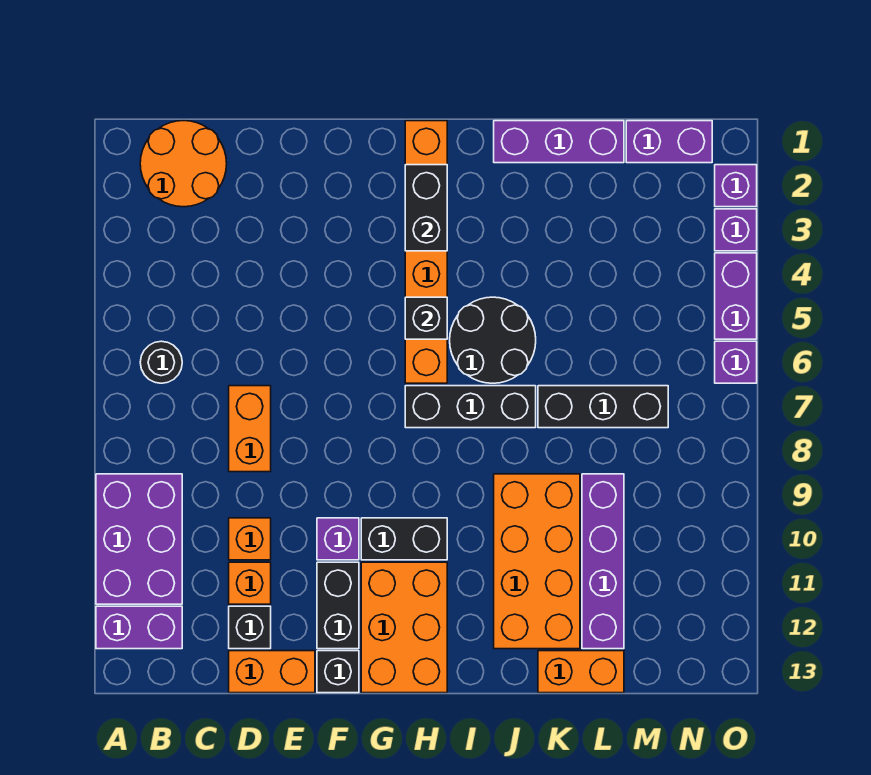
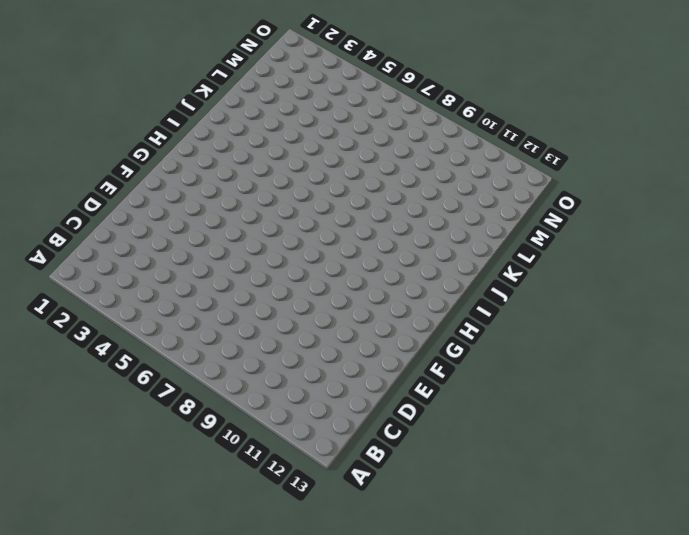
none -> purple 2x3 brick [96,474,182,604]
none -> purple 1x2 brick [96,606,182,649]
none -> orange 2x2 round brick [140,121,227,207]

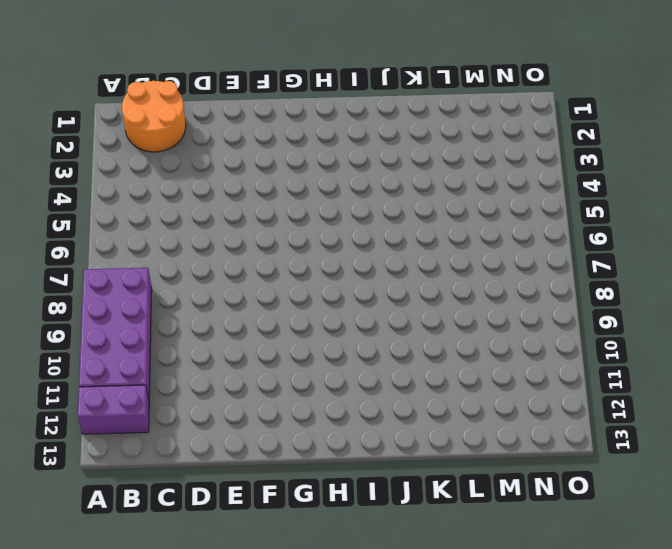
purple 2x4 brick [79,268,152,399] -> purple 2x3 brick [96,474,182,604]
none -> black 1x1 round brick [140,341,182,383]
none -> orange 1x2 brick [229,386,271,472]
none -> orange 1x1 brick [229,518,271,560]

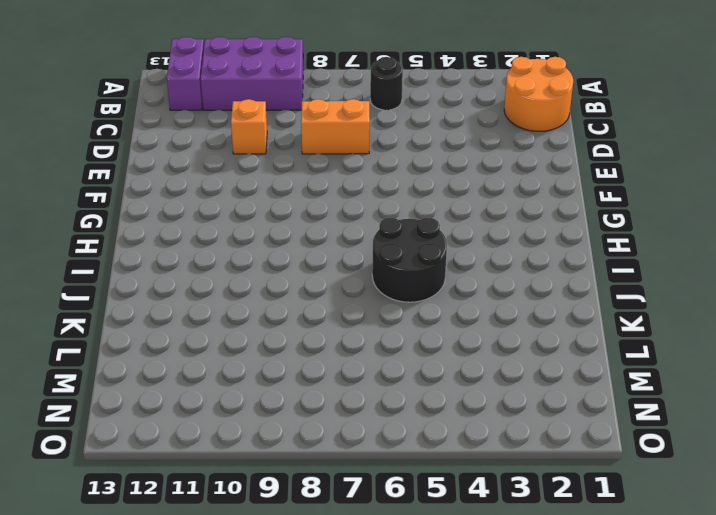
none -> orange 1x1 brick [229,562,271,604]
none -> black 1x1 brick [229,606,271,649]
none -> orange 1x2 brick [229,651,315,693]

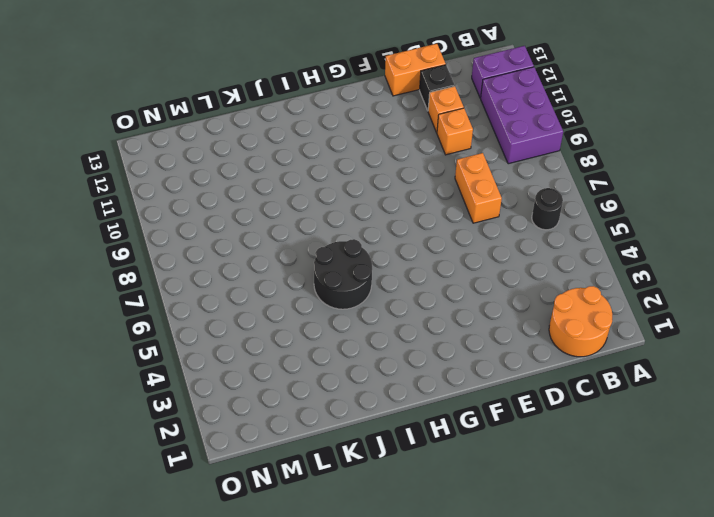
none -> purple 1x1 brick [317,518,359,560]
none -> black 1x2 brick [317,562,359,649]
none -> black 1x1 brick [317,651,359,693]

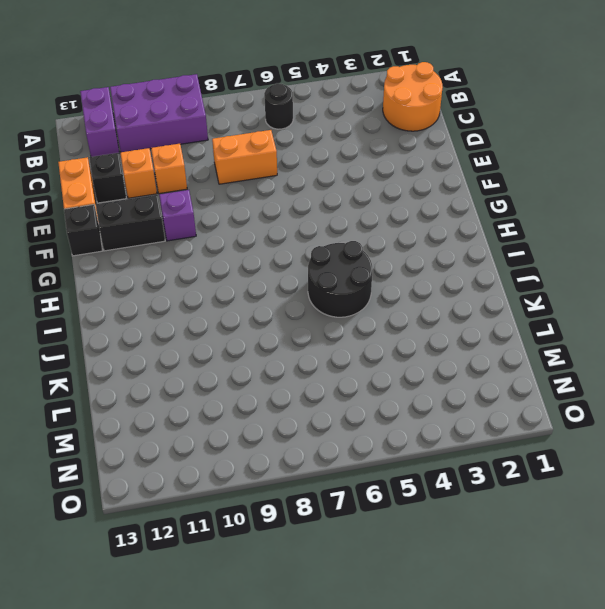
none -> black 1x2 brick [361,518,447,560]
none -> orange 2x3 brick [361,562,447,693]
none -> orange 1x6 brick [405,121,447,383]

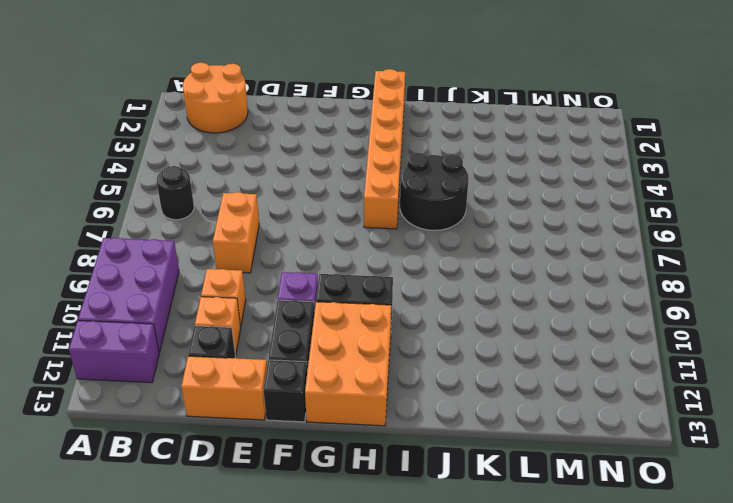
none -> black 1x3 brick [405,386,536,428]
none -> purple 1x3 brick [494,121,624,163]
none -> orange 2x4 brick [494,474,580,649]

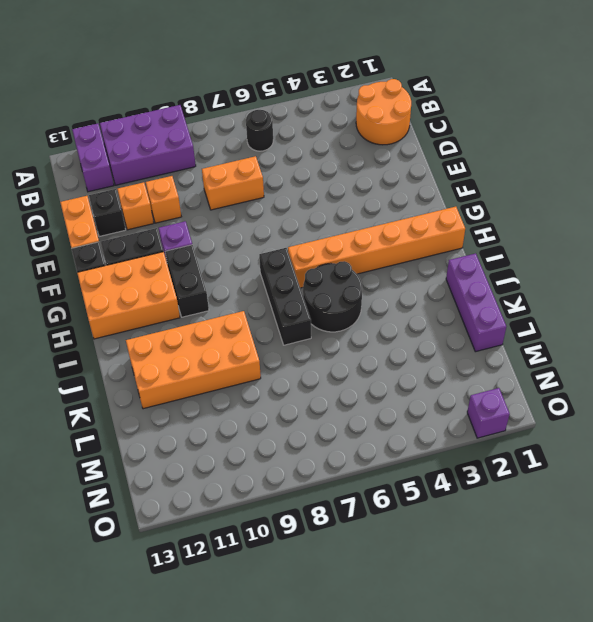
none -> black 1x3 brick [538,386,668,428]
none -> orange 1x2 brick [538,651,624,693]
none -> purple 1x4 brick [582,474,624,649]

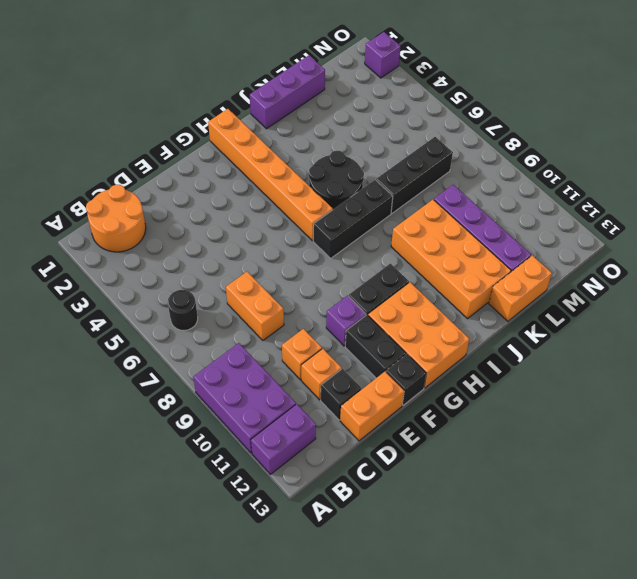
none -> purple 1x2 brick [626,121,712,163]
none -> purple 1x1 brick [715,209,757,251]
none -> purple 1x2 brick [715,253,757,339]

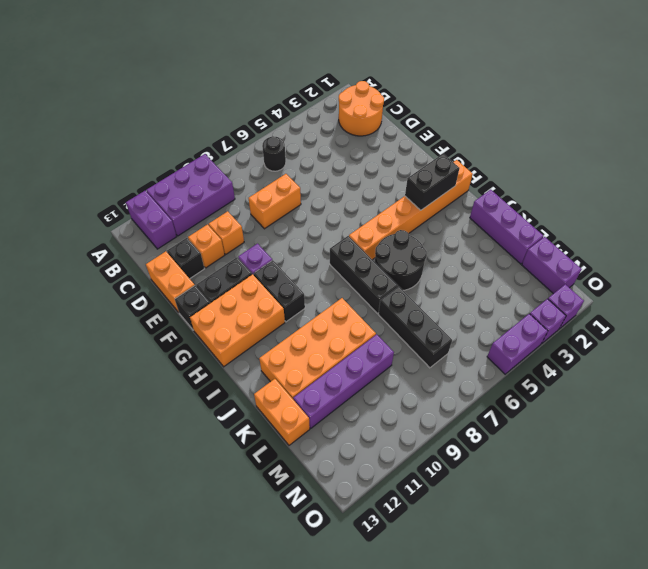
none -> purple 1x1 brick [715,341,757,383]
none -> black 1x1 brick [405,297,447,339]

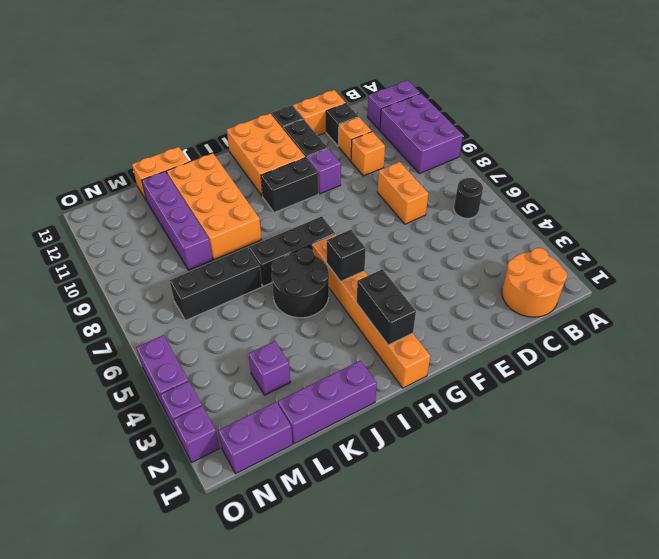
purple 1x1 brick [249,341,290,395] -> purple 1x1 brick moved to [715,341,757,383]

